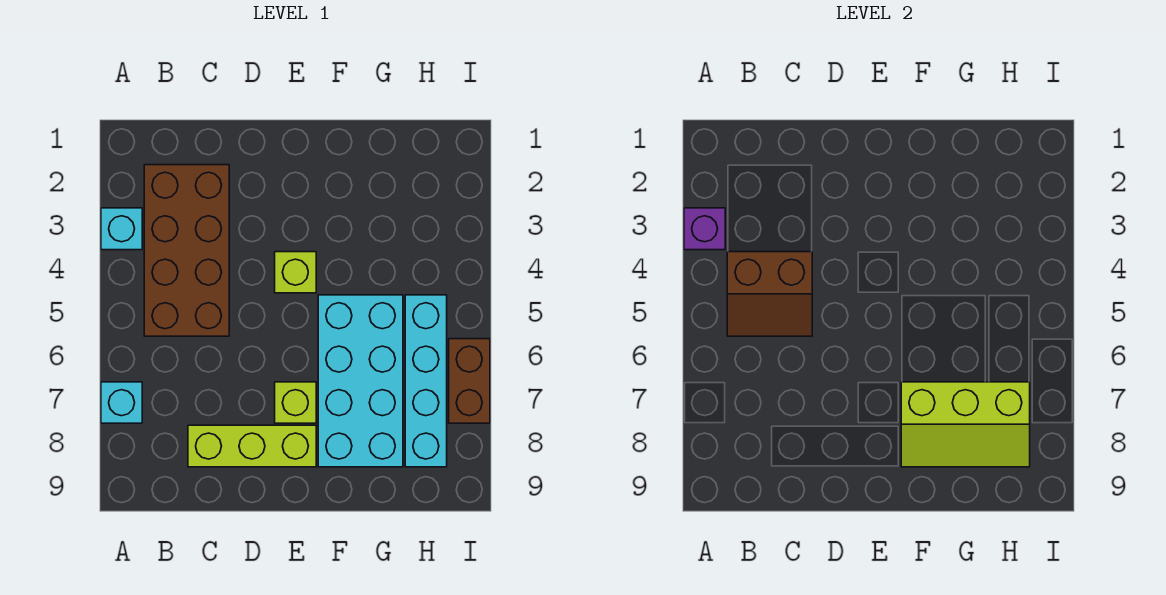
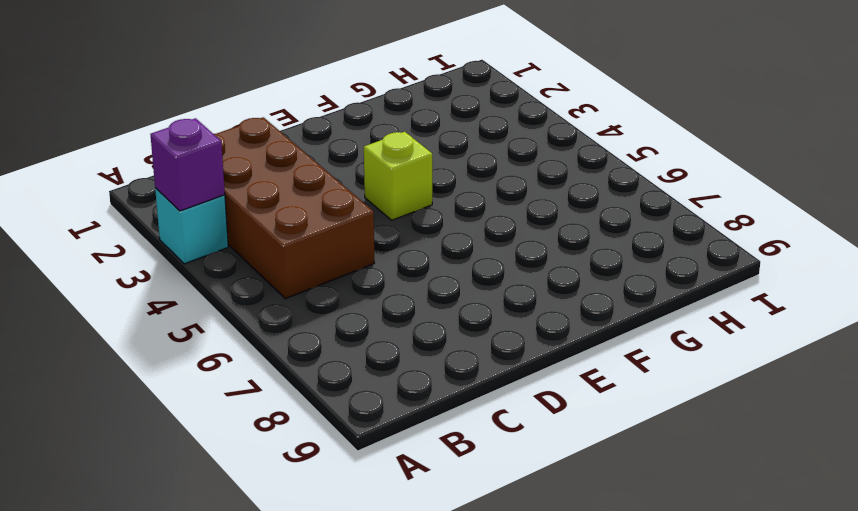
none -> cyan 1x1 brick [101,382,142,423]
none -> lime 1x3 brick [188,425,316,467]
none -> lime 1x1 brick [275,382,316,423]

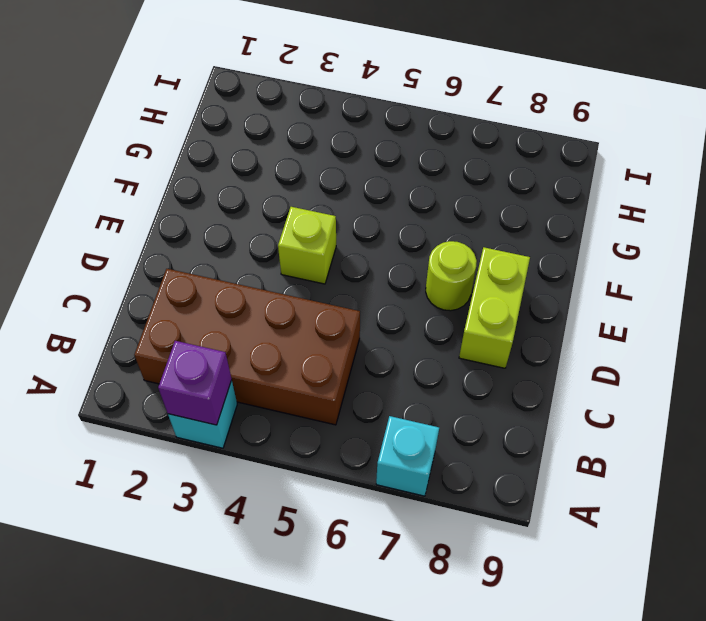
lime 1x2 brick [459,247,530,368] -> lime 1x3 brick [188,425,316,467]
lime 1x1 round brick [426,241,477,311] -> lime 1x1 brick [275,382,316,423]
none -> cyan 2x4 brick [318,295,403,467]
none -> cyan 1x4 brick [405,295,447,467]
none -> brown 1x2 brick [449,339,490,423]

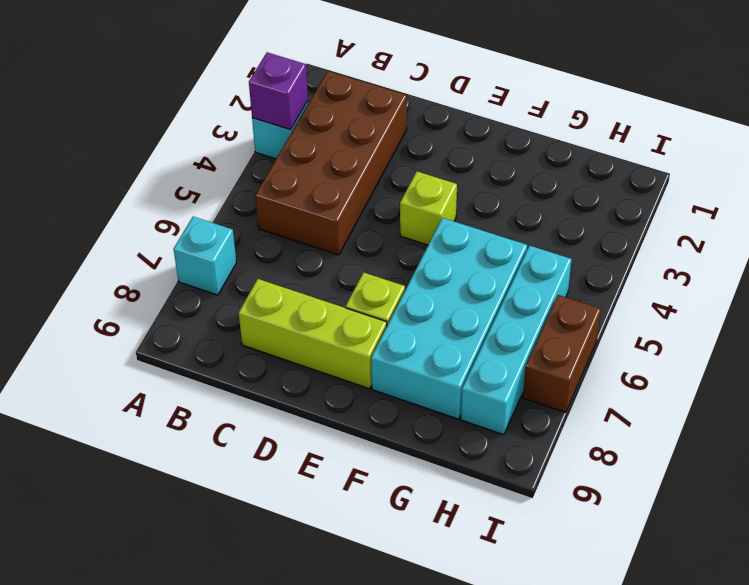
none -> brown 2x2 slope [727,252,812,336]
none -> lime 2x3 slope [901,382,1030,467]

